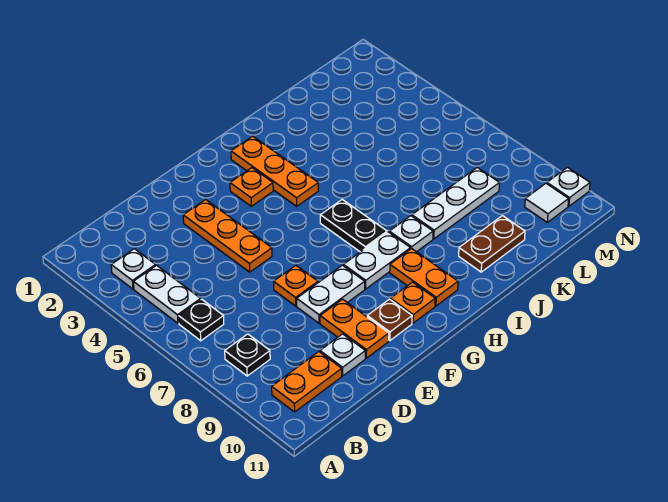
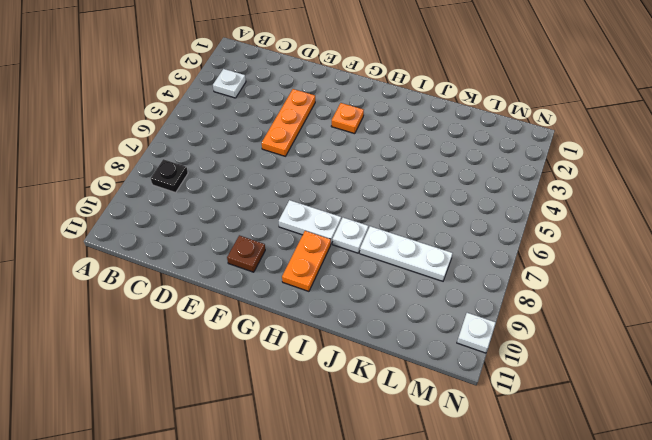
none -> white 1x2 plate [134,265,201,323]
none -> black 1x1 plate [179,299,224,341]
none -> orange 1x2 plate [272,352,342,412]

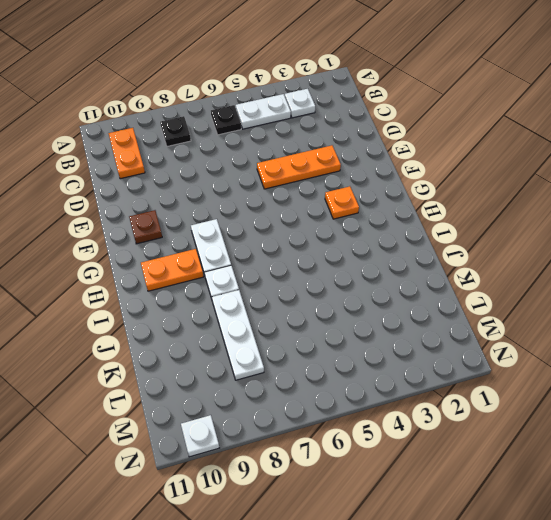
none -> white 1x1 plate [320,334,365,376]
none -> orange 1x1 plate [274,266,318,306]
none -> white 1x2 plate [297,265,365,323]

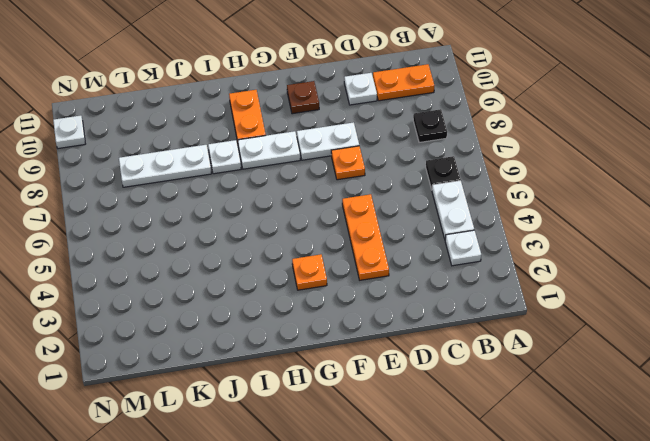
none -> orange 1x2 plate [320,299,389,358]
none -> orange 1x1 plate [391,282,435,323]
none -> orange 1x3 plate [231,136,318,206]

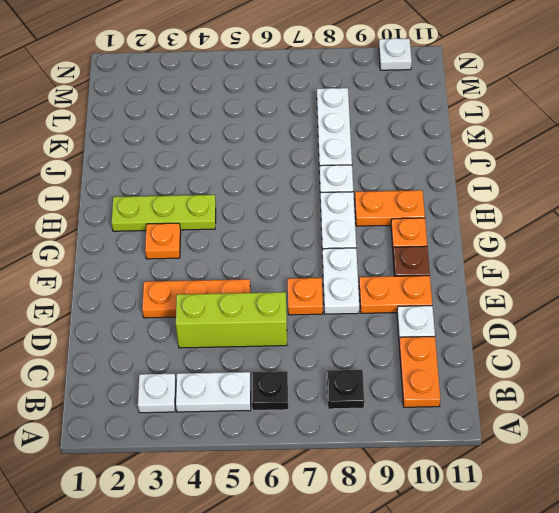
lime 1x3 brick [176,292,287,348] -> none
lime 1x3 plate [111,195,216,231] -> orange 1x3 plate [231,136,318,206]
none -> black 1x2 plate [320,200,387,252]
none -> brown 1x2 plate [459,216,525,272]
none -> white 1x1 tile [525,184,569,222]

